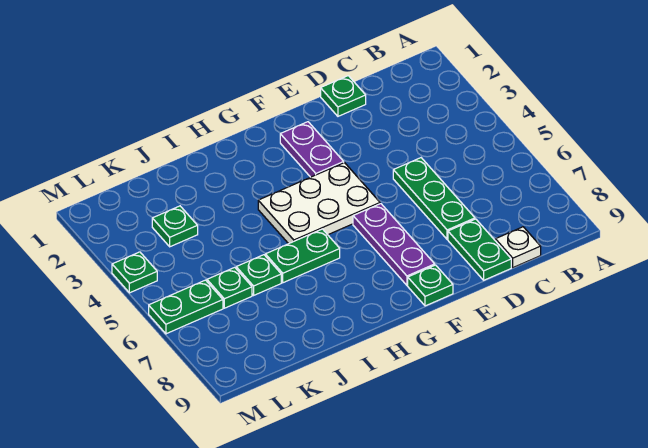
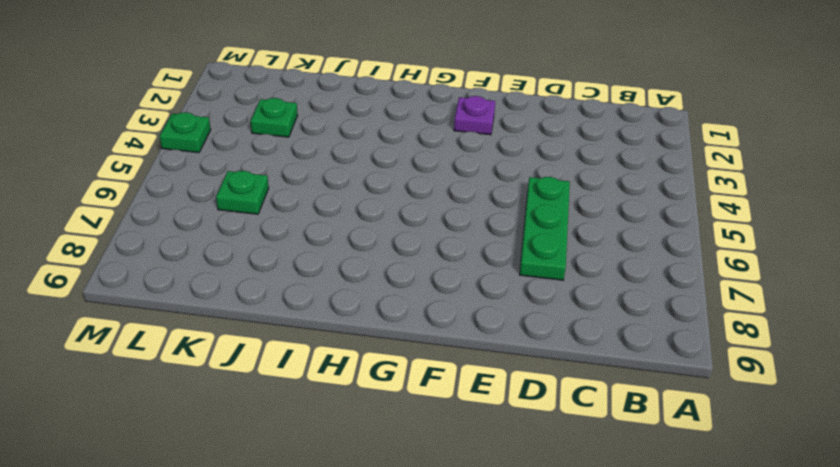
purple 1x1 plate [454,96,495,135] -> purple 1x2 plate [280,122,344,177]
none -> white 1x1 plate [495,227,541,268]
none -> green 1x1 plate [321,76,366,116]
none -> green 1x2 plate [448,219,511,280]

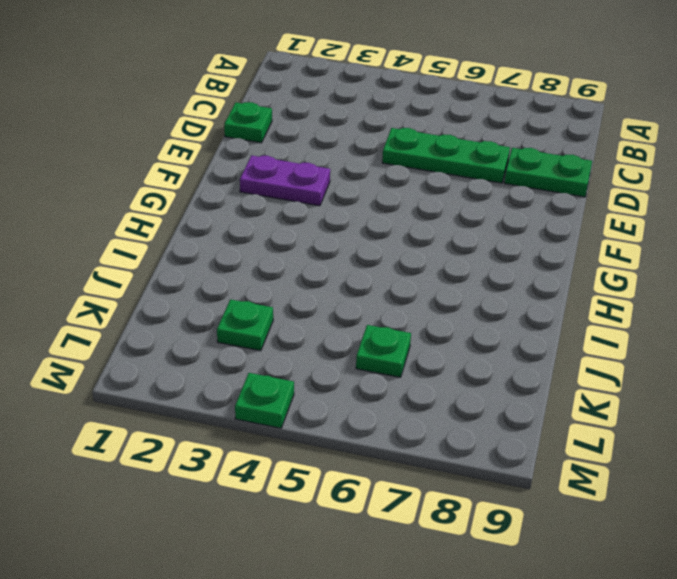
none -> white 1x1 plate [495,227,541,268]
none -> white 2x3 plate [258,163,380,244]
none -> purple 1x3 plate [353,204,435,285]

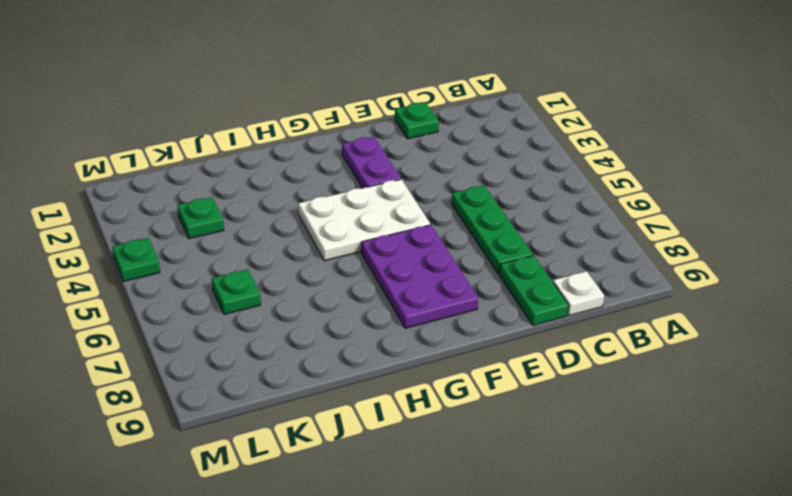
purple 2x3 plate [361,225,478,328] -> purple 1x3 plate [353,204,435,285]
none -> green 1x1 plate [408,265,453,306]
none -> green 1x2 plate [265,229,340,283]
none -> green 1x1 plate [236,255,281,295]

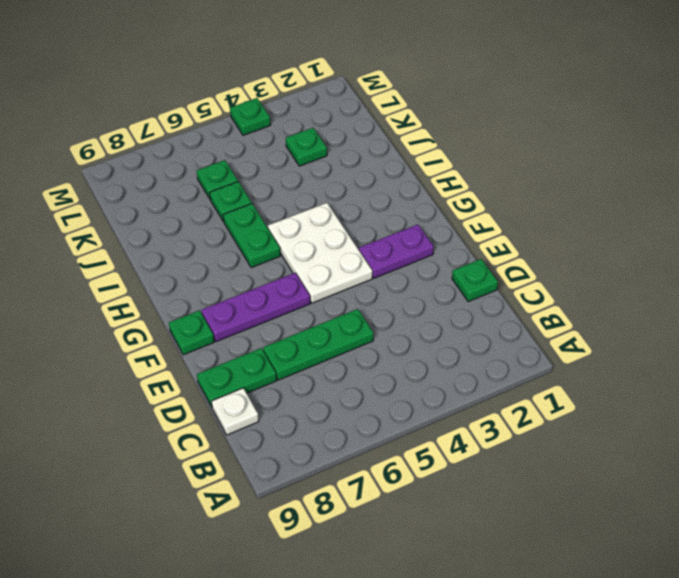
none -> green 1x2 plate [149,280,223,334]

